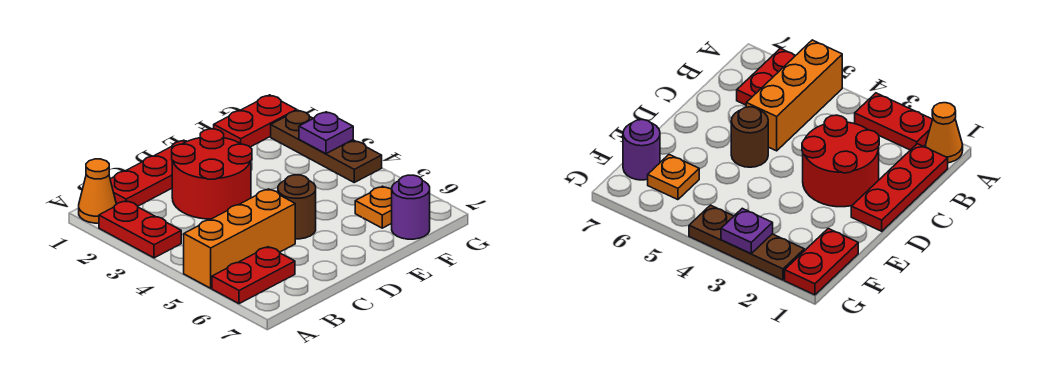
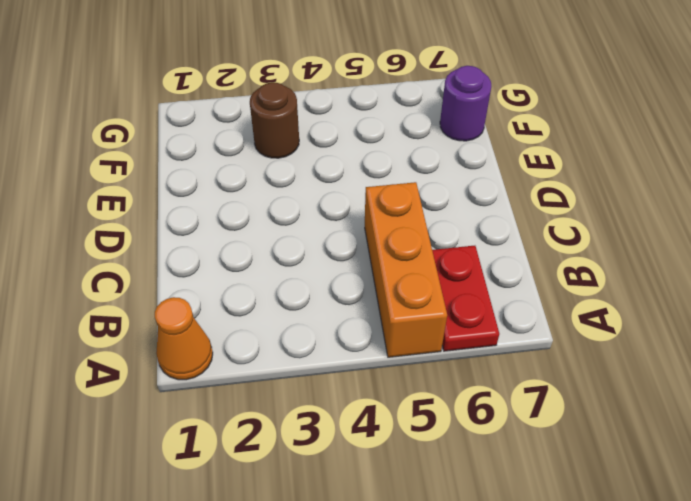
brown 1x1 round brick [250,82,299,158] -> brown 1x1 round brick moved to [278,175,316,239]
none -> red 1x2 plate [99,201,181,258]
none -> red 1x3 plate [110,140,187,206]
none -> red 2x2 round brick [172,129,252,219]

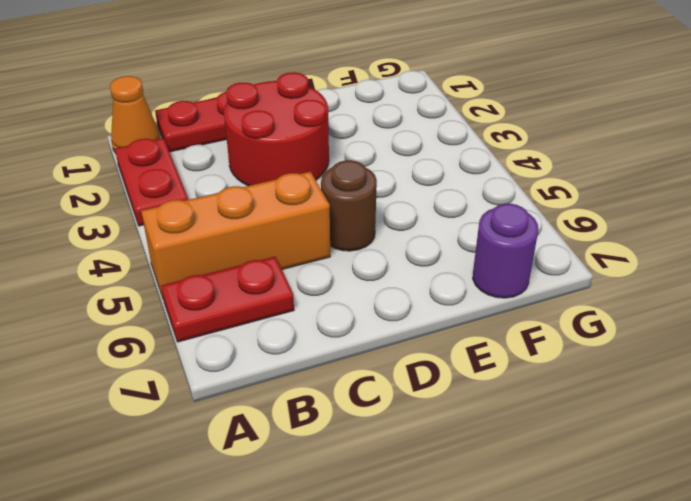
none -> red 1x2 plate [214,95,297,147]
none -> orange 1x1 plate [355,186,392,228]
none -> brown 1x3 plate [271,110,382,182]

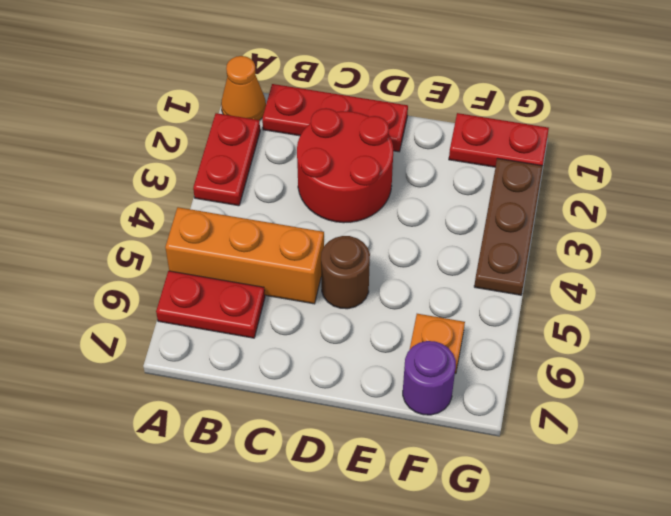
none -> purple 1x1 plate [299,112,353,154]

